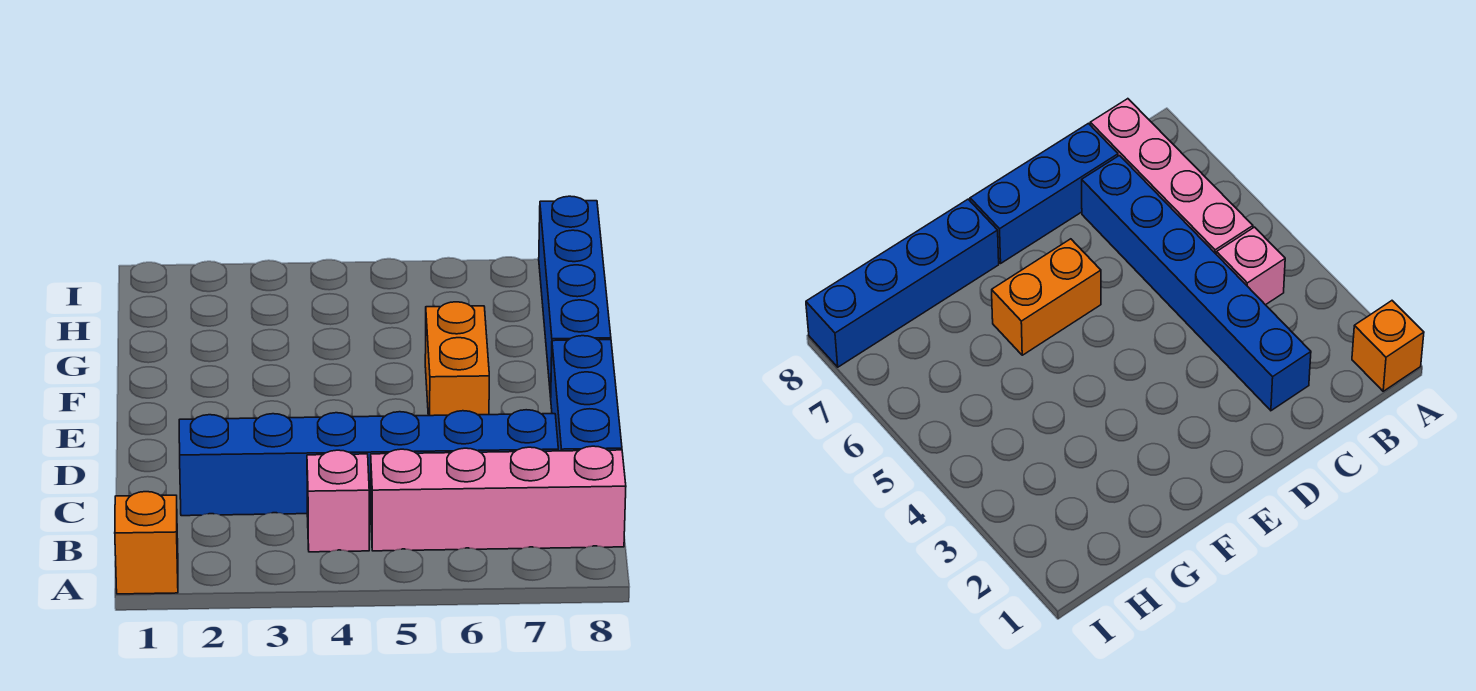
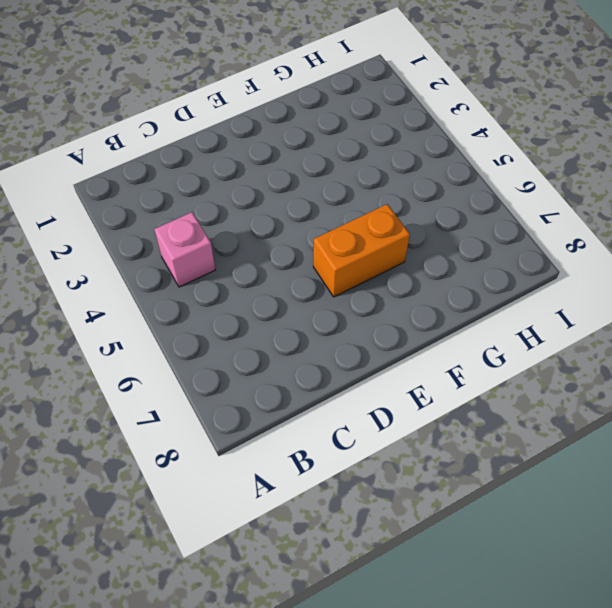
none -> orange 1x1 brick [115,492,178,594]
none -> pink 1x4 brick [371,446,626,551]

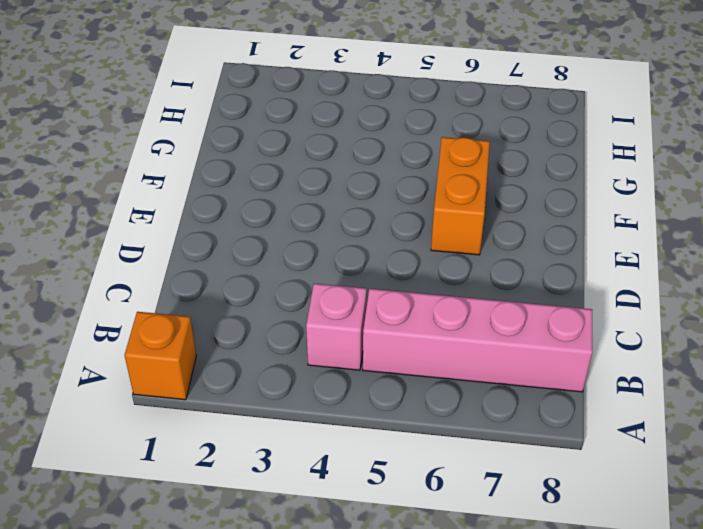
none -> blue 1x6 brick [179,410,558,516]
none -> blue 1x3 brick [551,336,622,451]

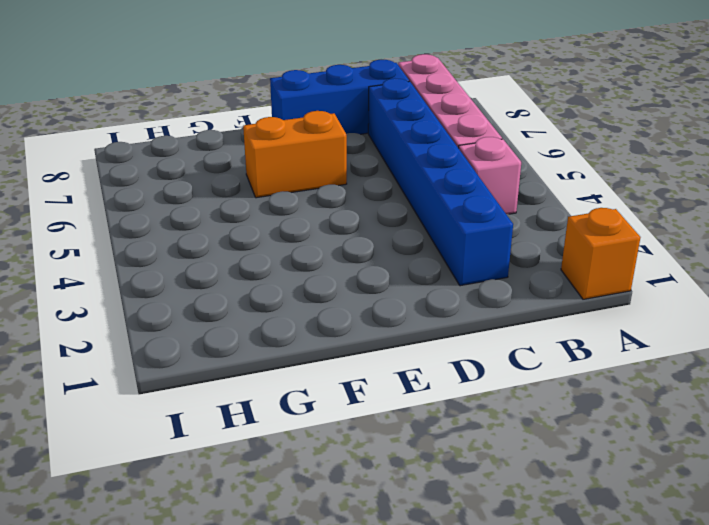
none -> blue 1x4 brick [539,196,611,397]

